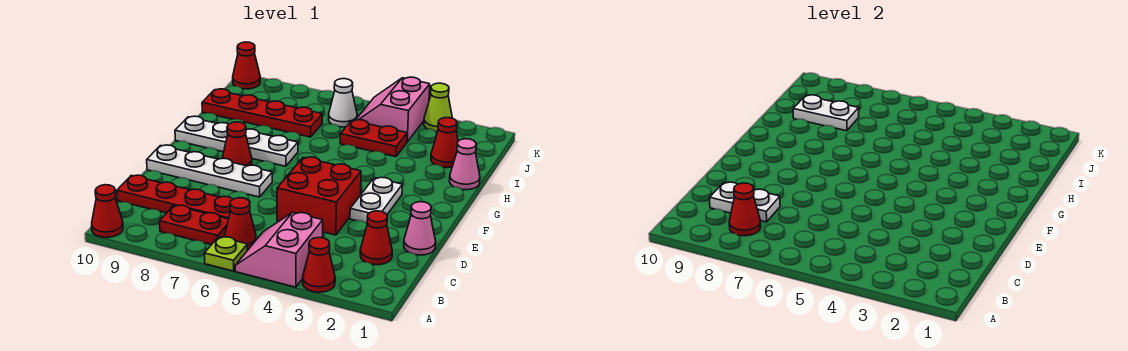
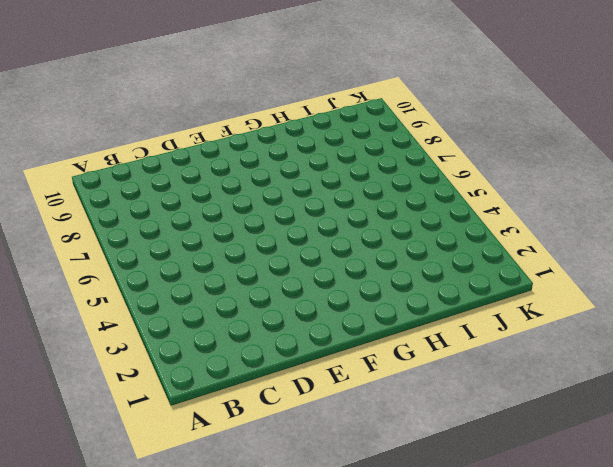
none -> red 1x1 cone [303,237,335,292]
none -> pink 2x2 slope [235,212,323,287]
none -> lime 1x1 plate [204,237,247,271]

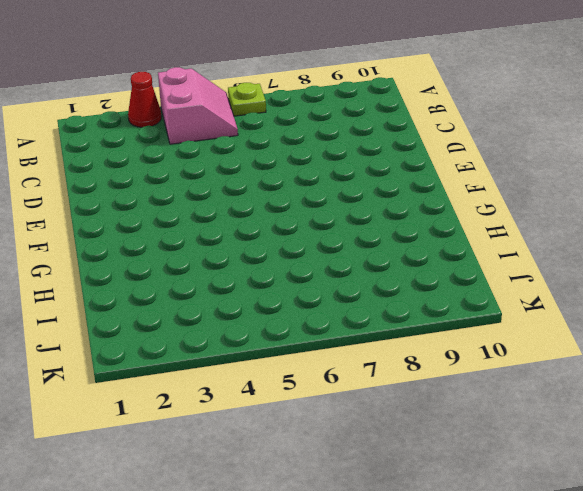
none -> red 1x1 cone [92,185,123,237]
none -> red 1x1 cone [225,198,256,250]
none -> red 1x2 plate [160,205,228,245]

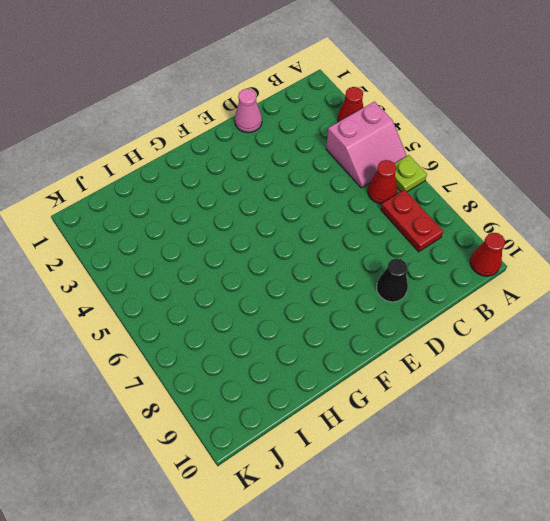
black 1x1 cone [377,258,408,302] -> none
none -> red 1x1 cone [360,211,392,265]
none -> red 1x4 plate [117,175,233,219]
none -> red 2x2 brick [277,157,361,235]

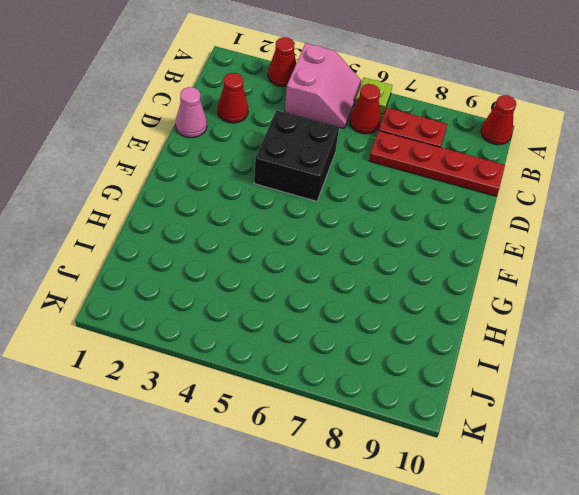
black 2x2 brick [254,110,339,201] -> red 2x2 brick [277,157,361,235]
none -> white 1x2 plate [350,177,402,223]
none -> white 1x4 plate [147,145,272,197]
none -> red 1x1 cone [222,122,252,166]

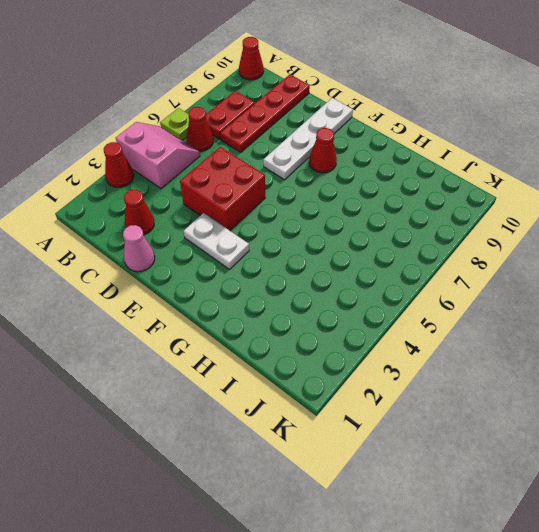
none -> white 1x4 plate [175,116,298,166]
none -> pink 1x1 cone [450,139,480,190]
none -> red 1x1 cone [431,118,458,168]

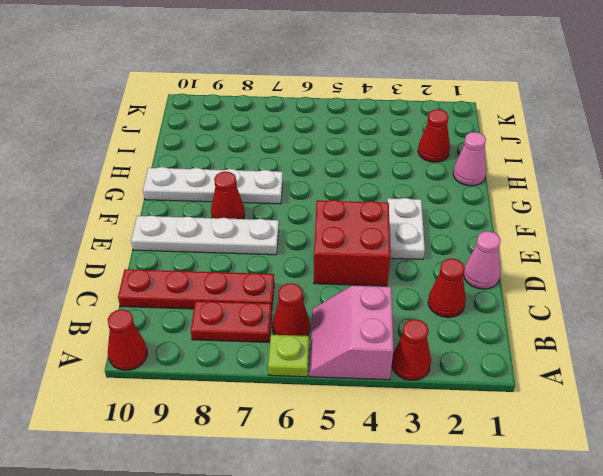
none -> red 1x2 plate [340,120,407,157]
none -> red 1x4 plate [202,89,322,137]
none -> pink 2x2 slope [356,77,430,142]

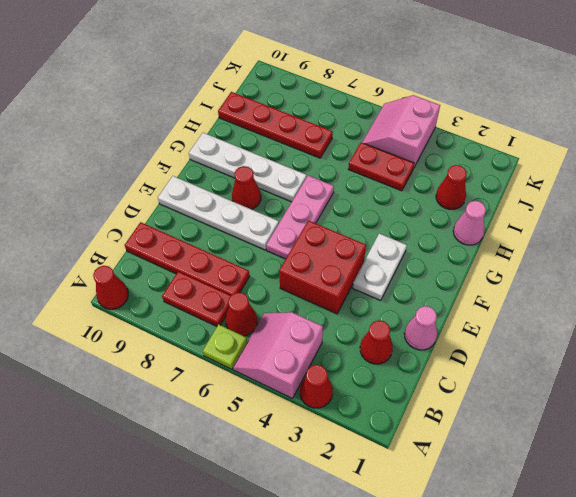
pink 1x3 plate [266,175,334,259] -> none
none -> white 1x1 cone [329,79,357,127]
none -> lime 1x1 cone [424,83,452,132]
none -> red 1x1 cone [233,42,260,89]

